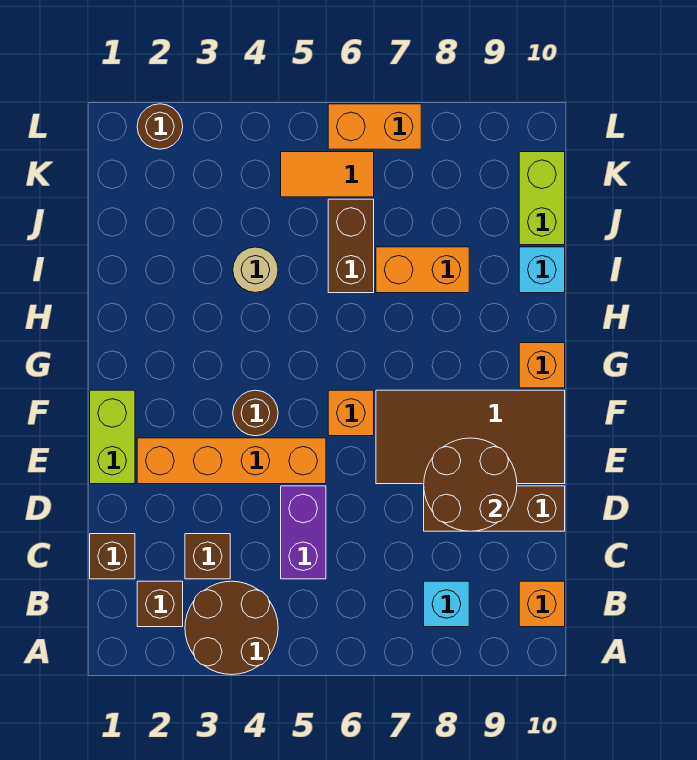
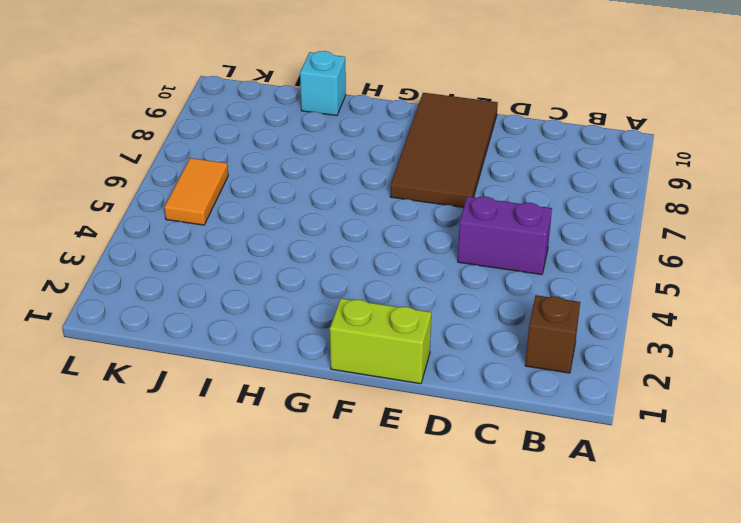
none -> brown 2x2 round brick [185,581,278,675]
none -> cyan 1x1 brick [424,581,469,627]
none -> orange 1x1 brick [519,581,565,627]

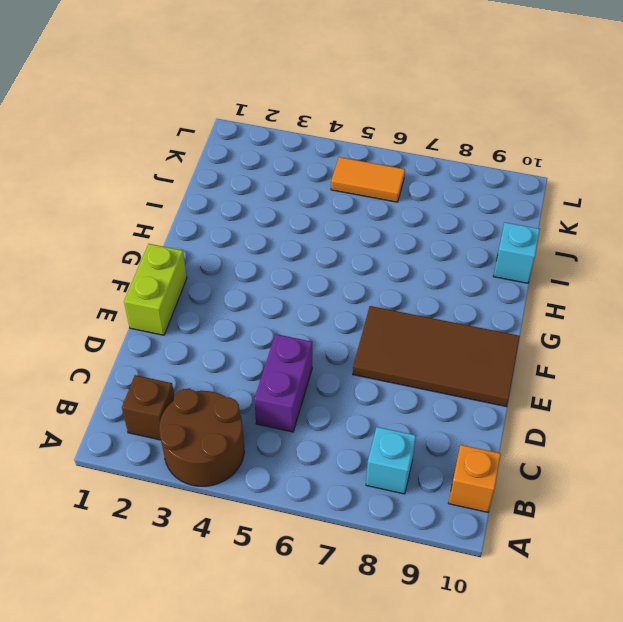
none -> brown 1x1 brick [90,534,135,579]
none -> brown 1x1 brick [185,534,230,579]
none -> brown 1x3 brick [424,486,565,531]

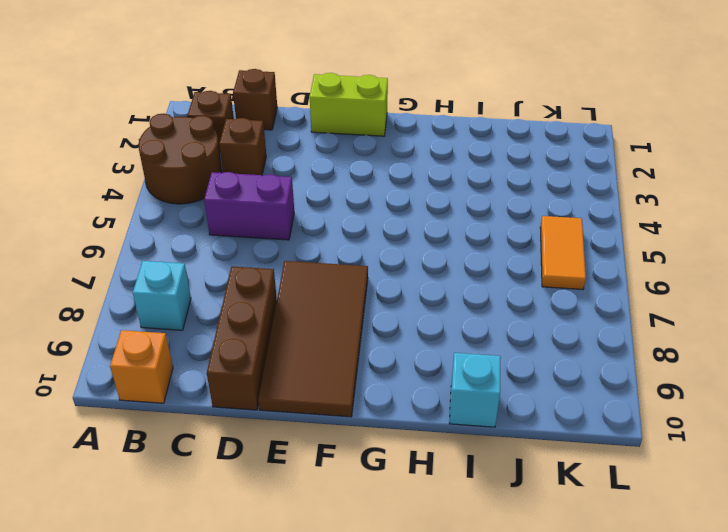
none -> orange 1x4 brick [137,438,326,484]
none -> brown 1x1 round brick [233,390,278,436]
none -> orange 1x1 brick [328,390,374,436]

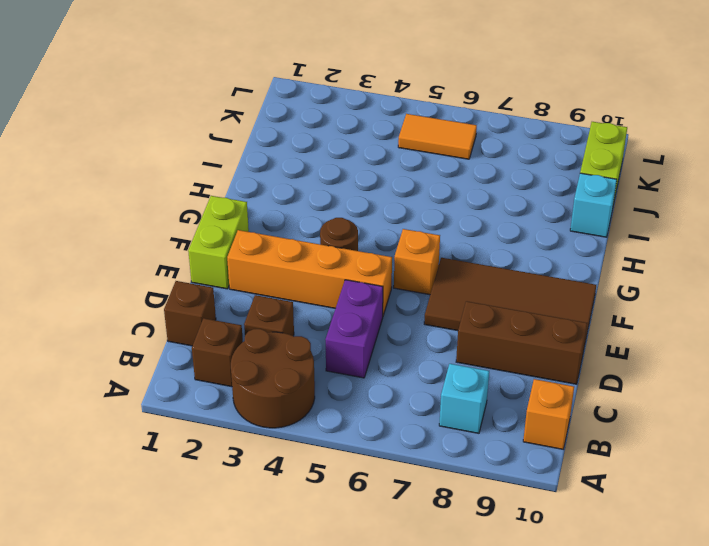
none -> orange 1x1 brick [519,343,565,388]
none -> tan 1x1 round brick [233,247,278,293]
none -> brown 1x2 brick [328,199,374,293]

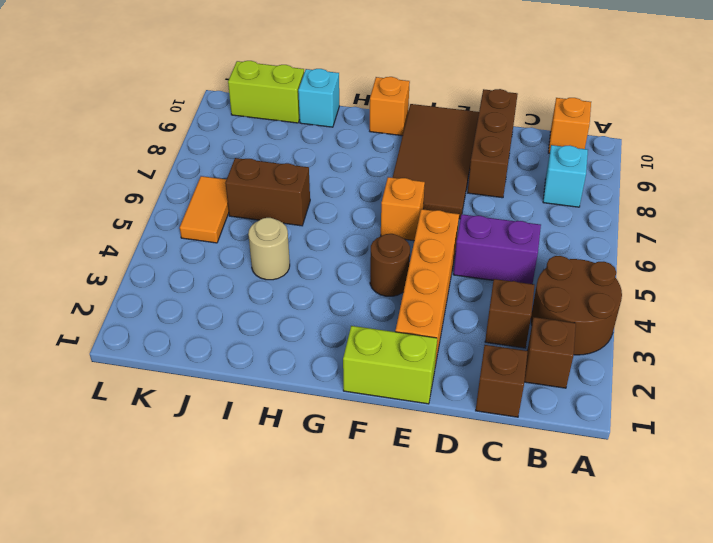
none -> orange 1x2 brick [376,247,469,293]
none -> brown 1x1 round brick [137,104,183,149]
none -> orange 1x2 brick [328,104,421,149]

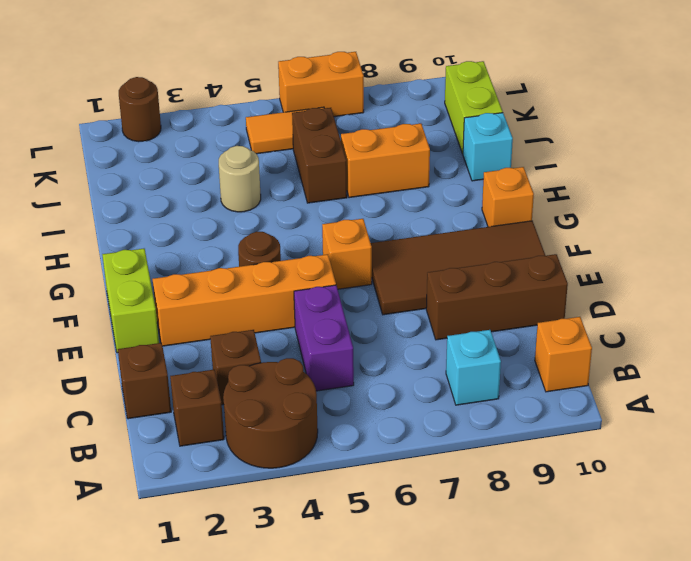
none -> brown 2x2 round brick [424,438,517,531]

